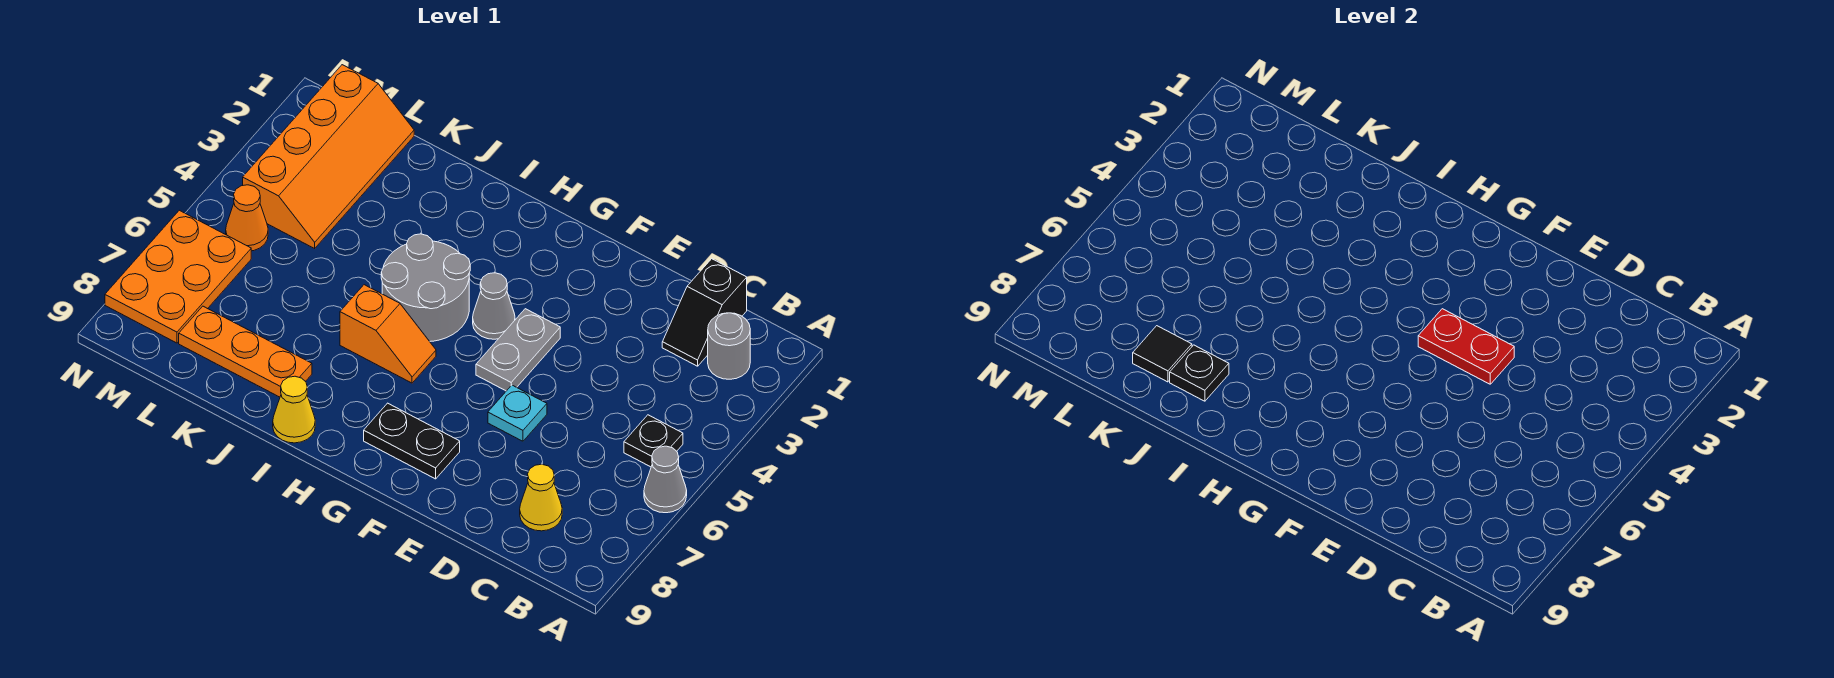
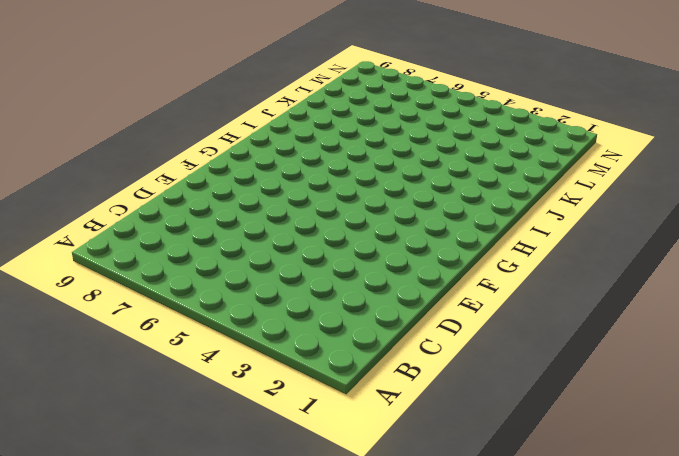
none -> grey 1x1 cone [644,446,687,513]
none -> grey 1x1 round brick [708,313,750,379]
none -> black 1x1 plate [624,415,683,467]

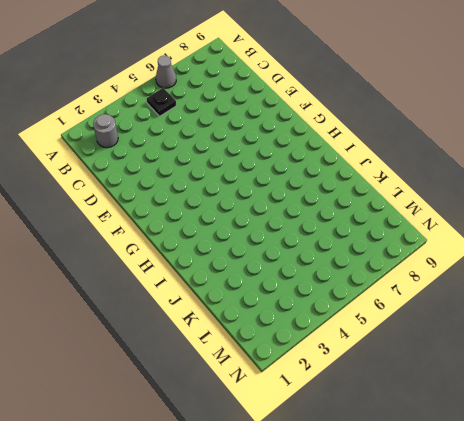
none -> black 1x2 slope [662,259,747,366]
none -> yellow 1x1 cone [520,464,562,531]
none -> cyan 1x1 plate [488,385,547,441]

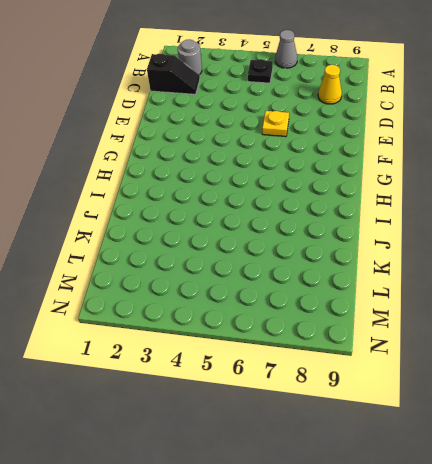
yellow 1x1 plate [262,111,289,137] -> cyan 1x1 plate [488,385,547,441]
none -> grey 1x2 plate [476,309,560,391]
none -> black 1x2 plate [364,403,460,479]
none -> grey 1x1 cone [473,273,515,339]

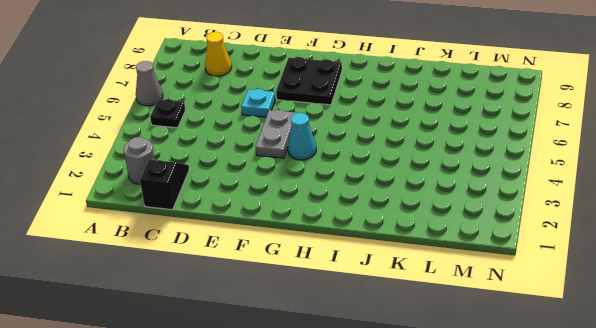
black 2x2 plate [276,57,342,105] -> black 1x2 plate [364,403,460,479]
cyan 1x1 cone [288,113,316,160] -> grey 1x1 cone [473,273,515,339]
none -> grey 2x2 round brick [381,234,470,341]
none -> orange 1x2 slope [340,285,436,383]
none -> yellow 1x1 cone [273,376,315,443]

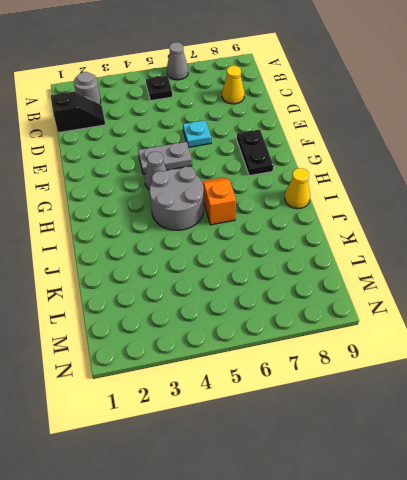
none -> orange 1x3 plate [179,306,312,397]
none -> orange 2x4 slope [243,65,414,248]
none -> orange 1x1 cone [226,185,268,251]

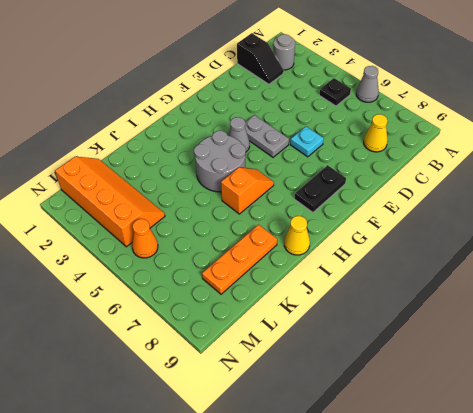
none -> orange 2x3 plate [105,210,251,343]
none -> red 1x2 plate [1418,309,1514,384]
none -> black 1x1 plate [1170,345,1229,401]

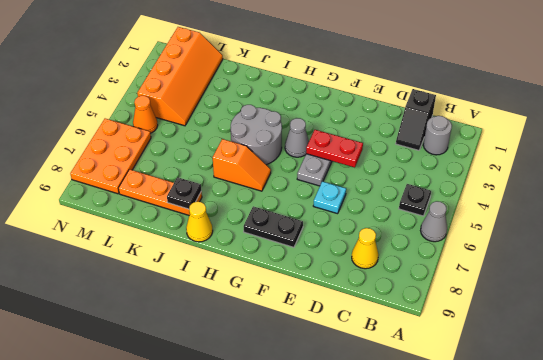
none -> black 1x1 tile [1133,326,1192,382]

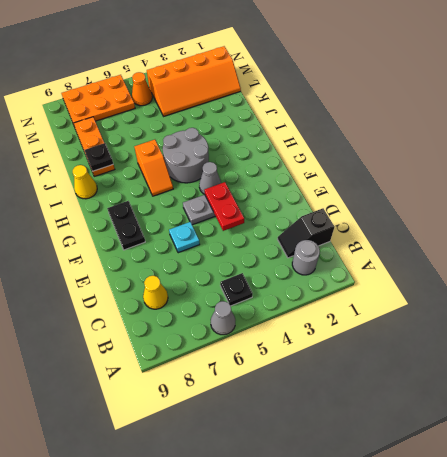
none -> black 1x1 tile [1133,326,1192,382]

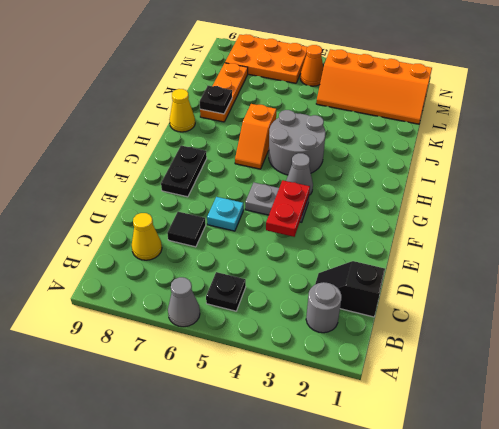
black 1x1 tile [167,212,206,247] -> black 1x1 tile moved to [1133,326,1192,382]

